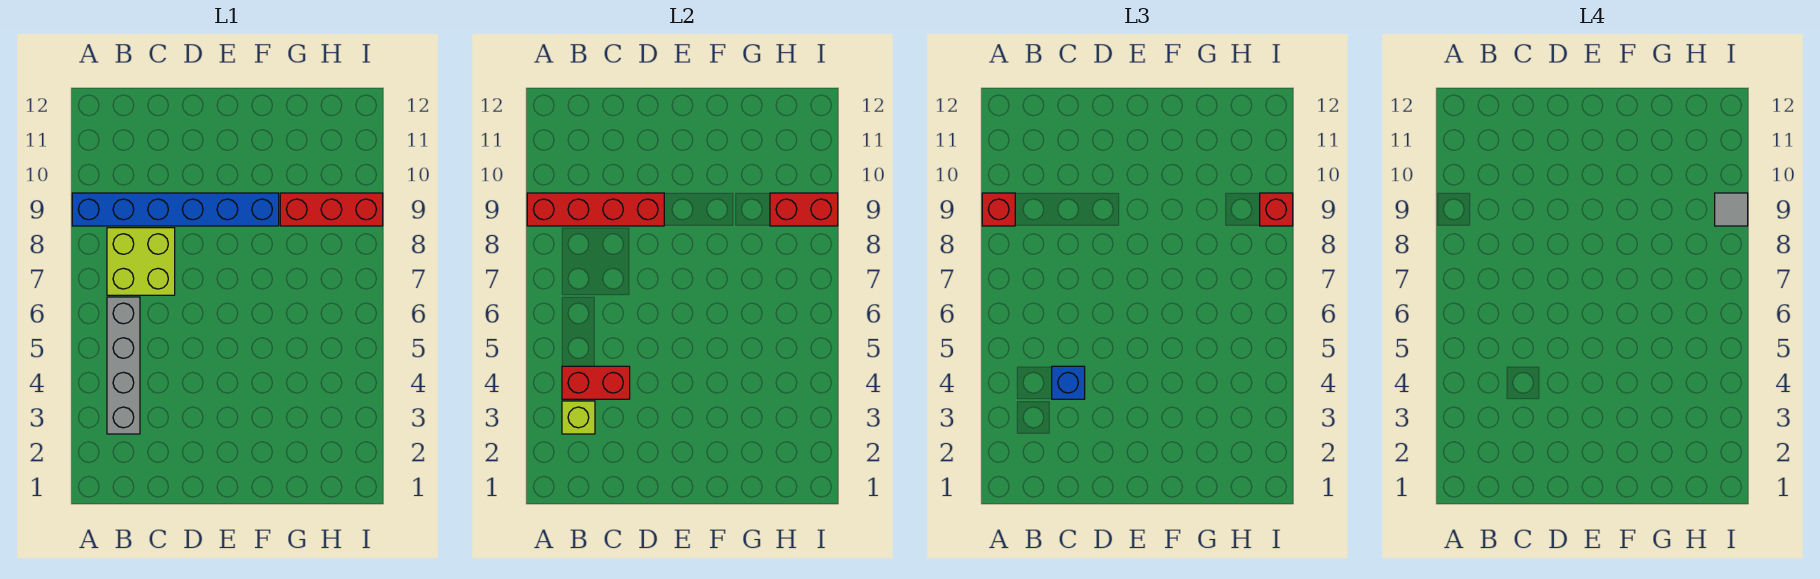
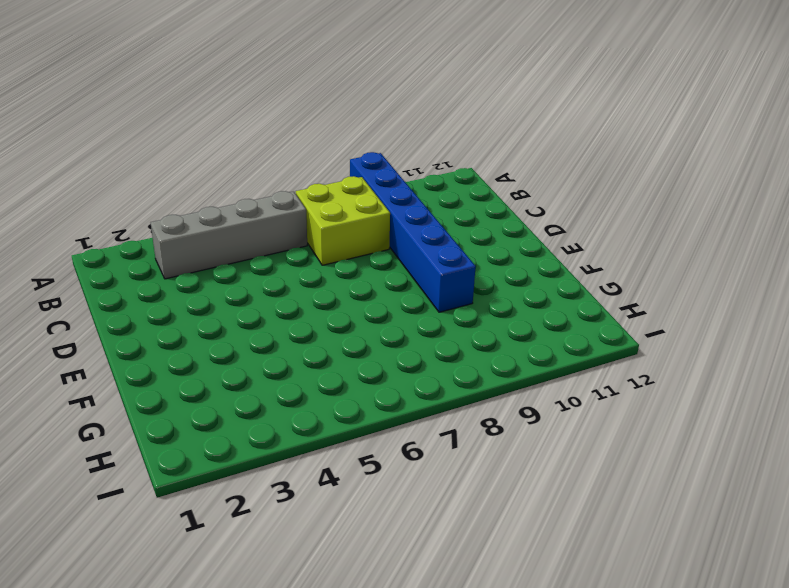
none -> red 1x3 brick [280,193,383,226]
none -> red 1x4 brick [527,193,664,226]
none -> lime 1x1 brick [562,401,595,434]

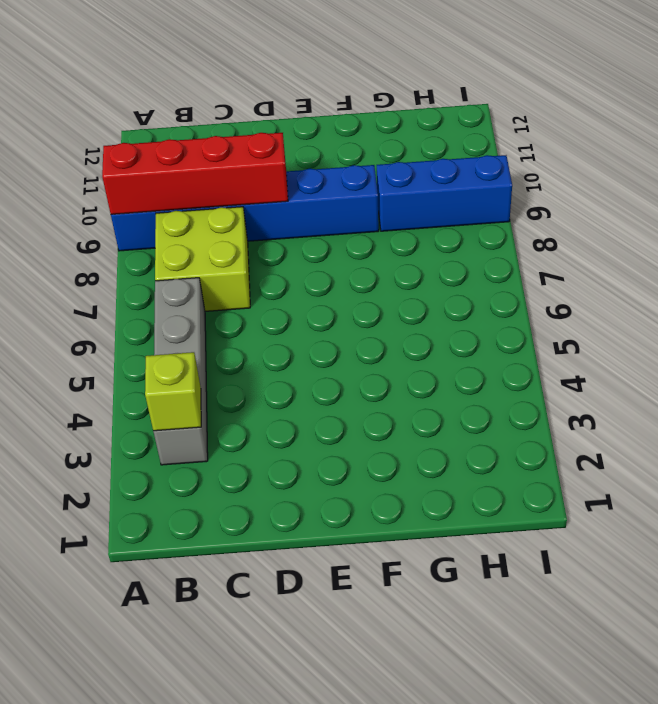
blue 1x3 brick [377,155,512,231] -> red 1x3 brick [280,193,383,226]
none -> red 1x2 brick [562,366,630,399]
none -> red 1x2 brick [770,193,838,226]
none -> red 1x1 brick [982,193,1015,226]

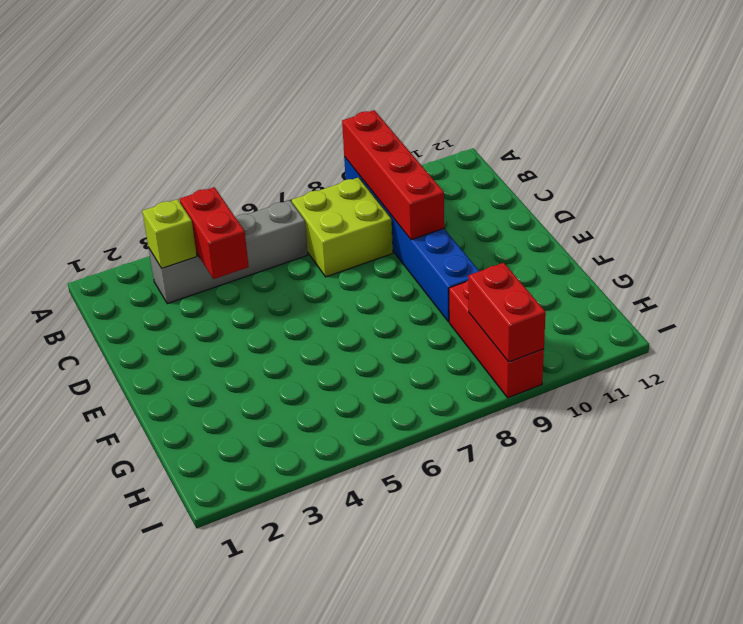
none -> red 1x1 brick [982,193,1015,226]
none -> blue 1x1 brick [1052,366,1085,399]
none -> red 1x1 brick [1260,193,1293,226]

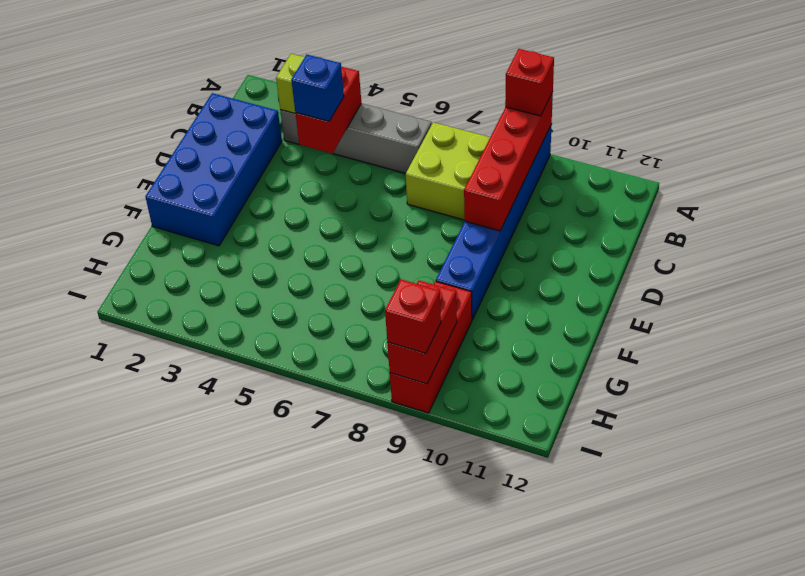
blue 2x4 brick [145,93,282,246] -> none
none -> grey 1x1 tile [1715,193,1748,226]

